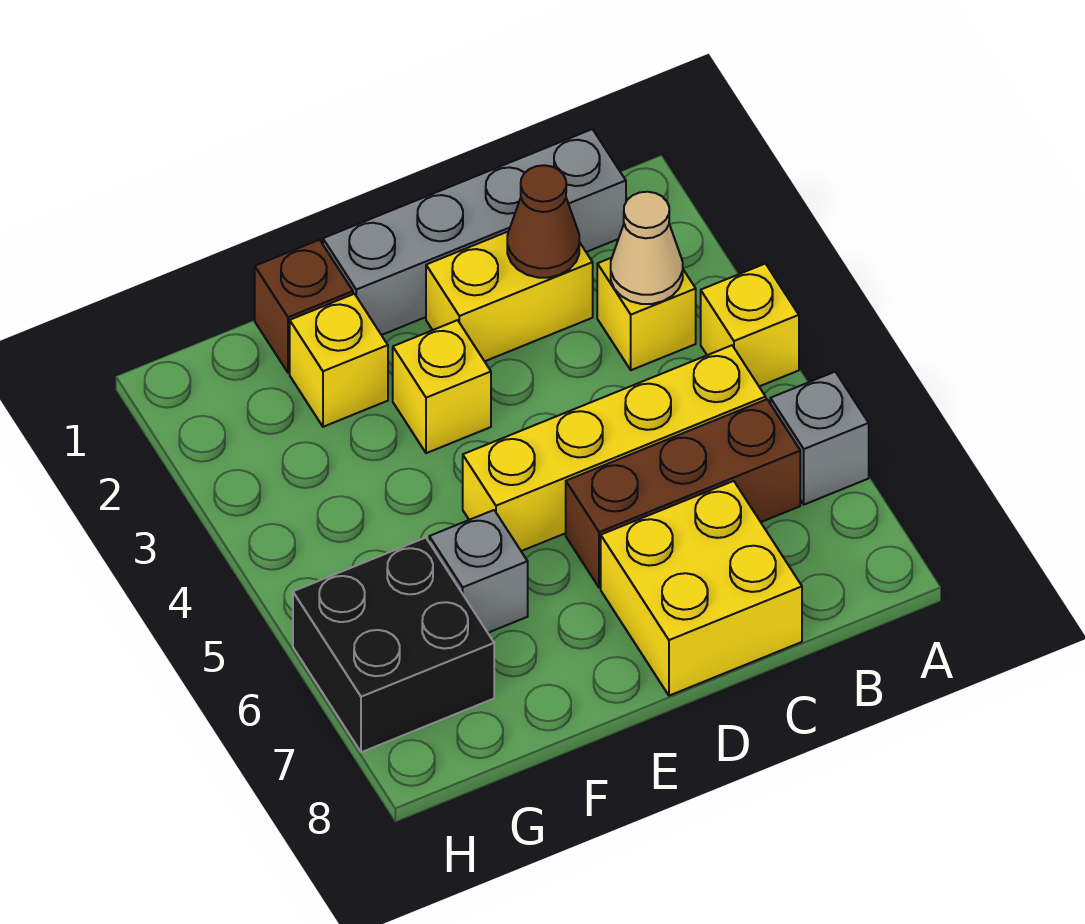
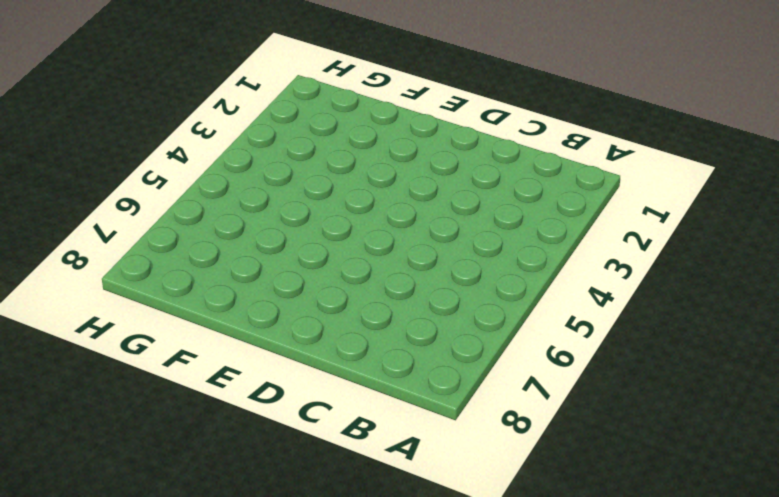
none -> yellow 1x1 brick [701,264,799,386]
none -> grey 1x1 brick [770,372,869,505]
none -> grey 1x4 brick [323,129,626,335]

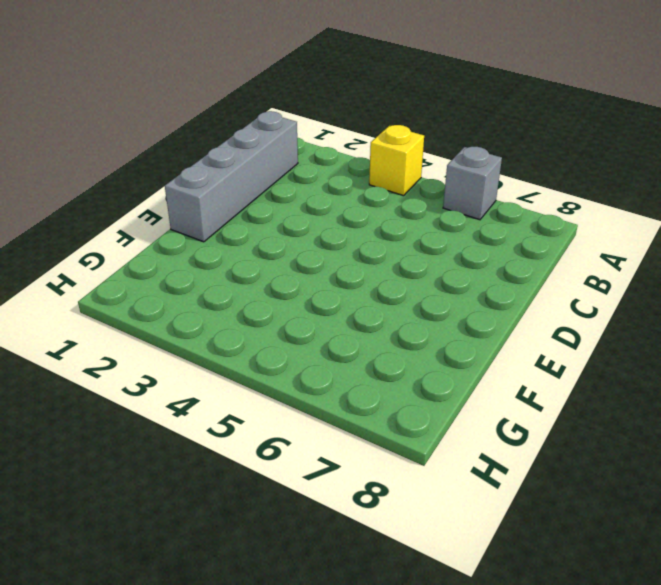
none -> yellow 1x1 brick [597,258,696,370]
none -> yellow 1x4 brick [463,345,766,551]
none -> brown 1x3 brick [566,399,800,588]

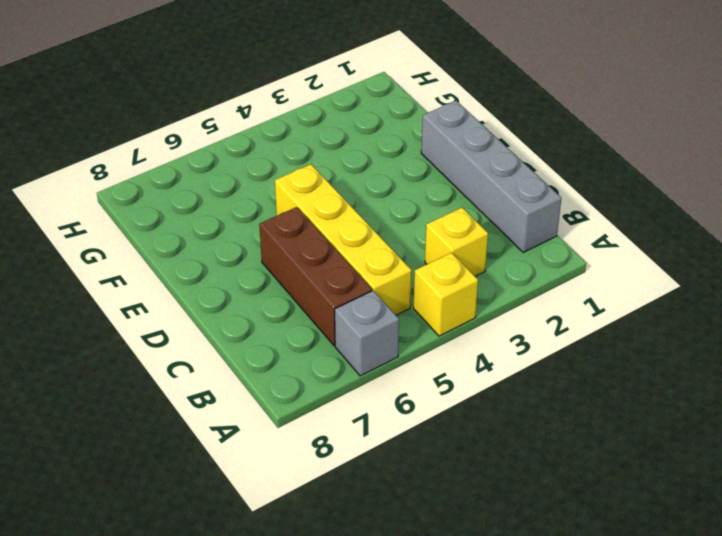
none -> yellow 1x2 brick [426,231,593,361]
none -> yellow 2x2 brick [601,481,802,696]
none -> yellow 1x1 brick [393,320,491,453]

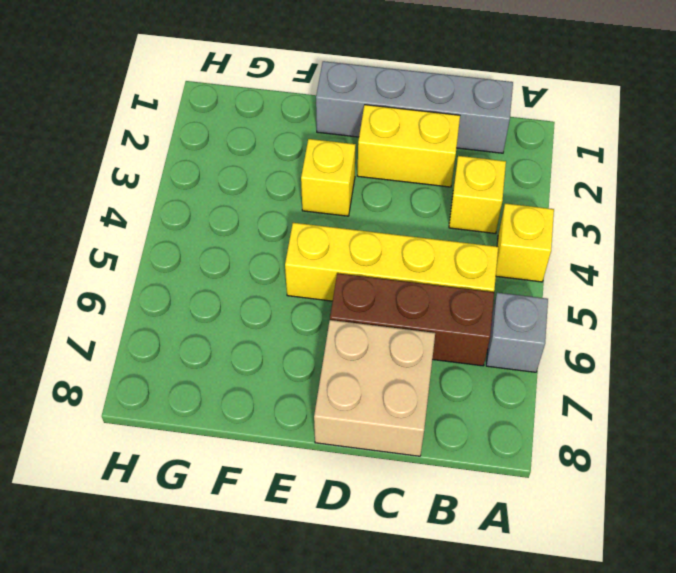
tan 2x2 brick [314,320,435,456] -> yellow 2x2 brick [601,481,802,696]
none -> brown 1x1 brick [255,240,353,373]
none -> yellow 1x1 brick [290,294,388,427]
none -> grey 1x1 brick [429,510,528,633]

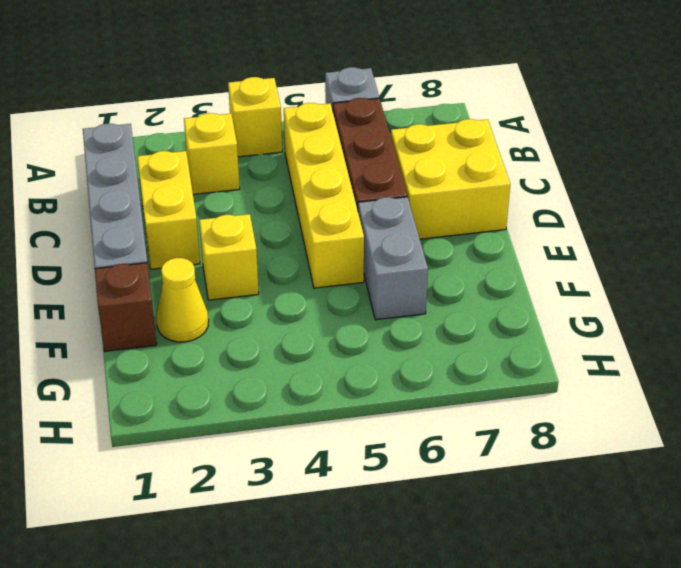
grey 1x2 brick [358,197,428,320] -> grey 1x1 brick [429,510,528,633]
yellow 1x1 cone [156,258,209,342] -> yellow 1x1 brick [290,294,388,427]
none -> black 2x2 brick [293,538,494,752]
none -> tan 1x1 cone [611,192,683,304]
none -> brown 1x1 cone [507,165,579,278]

